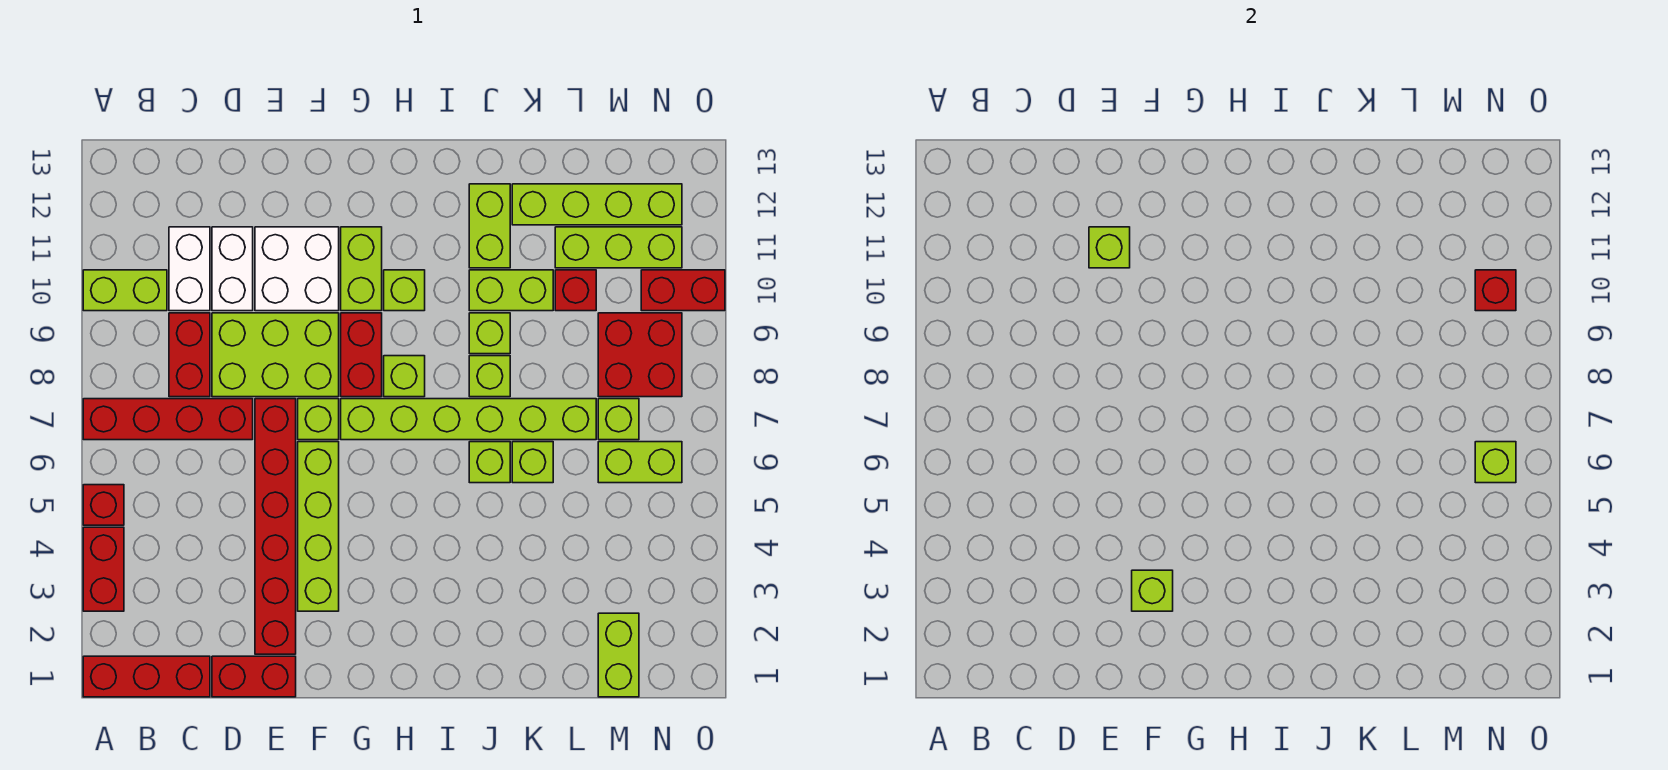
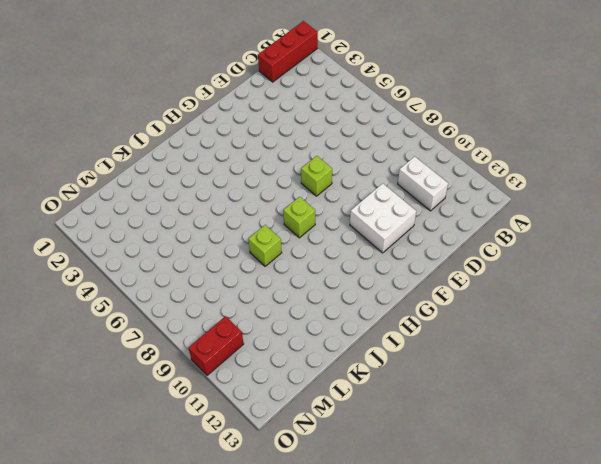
none -> red 1x2 brick [83,527,124,611]
none -> red 1x1 brick [83,485,124,525]
none -> red 1x4 brick [83,399,253,440]
none -> lime 1x2 brick [83,270,167,311]

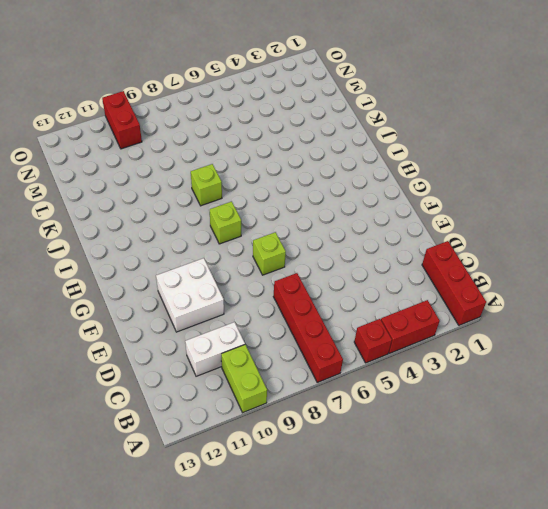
none -> red 1x2 brick [169,313,210,397]
none -> red 1x2 brick [212,656,296,697]
none -> lime 2x3 brick [212,313,339,397]
none -> white 1x2 brick [212,227,253,311]

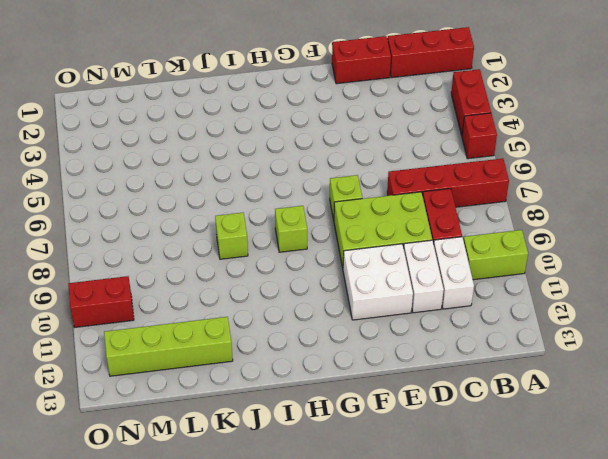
none -> red 1x6 brick [255,399,296,654]
none -> lime 1x4 brick [298,442,339,611]
none -> lime 1x6 brick [341,399,596,440]
none -> red 1x2 brick [341,313,382,397]

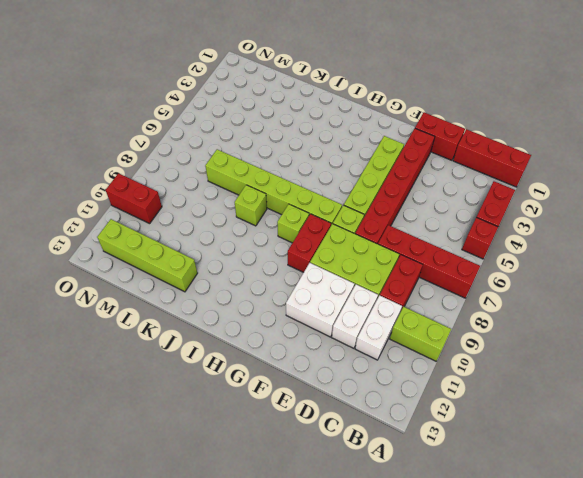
none -> lime 1x2 brick [341,227,382,311]
none -> lime 1x1 brick [384,270,425,311]
none -> lime 1x1 brick [469,442,510,483]
none -> lime 1x1 brick [469,313,510,354]

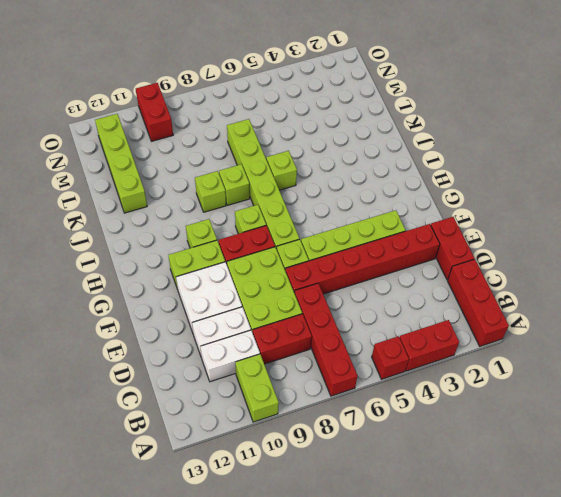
none -> lime 1x2 brick [469,270,553,311]
none -> lime 1x2 brick [469,184,510,268]
none -> lime 1x1 brick [512,442,553,483]
none -> red 1x1 brick [555,270,596,311]

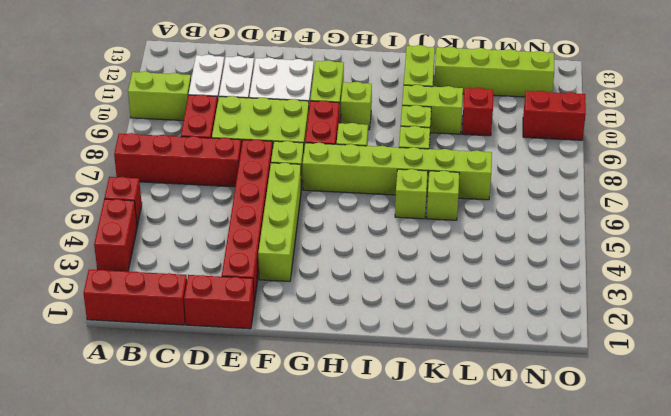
none -> lime 1x3 brick [555,227,682,268]
none -> lime 1x2 brick [598,613,639,697]
none -> lime 1x2 brick [598,442,682,483]
none -> lime 1x1 brick [598,399,639,440]

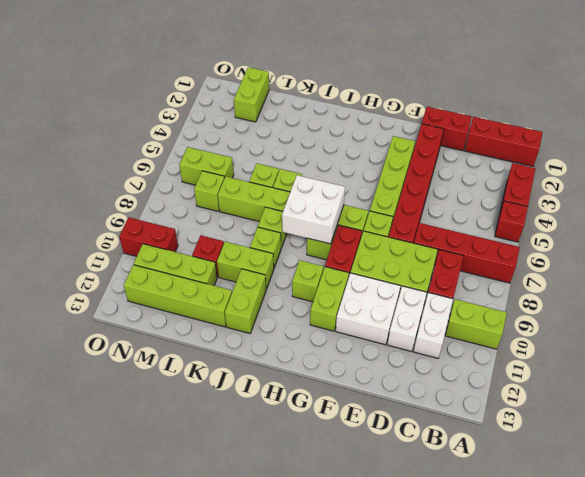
white 2x2 brick [282,175,345,244] -> none
none -> red 2x2 brick [598,313,682,397]
none -> lime 1x1 brick [1089,227,1130,268]
none -> lime 1x1 brick [1132,570,1173,611]
none -> lime 1x1 brick [1475,442,1516,483]

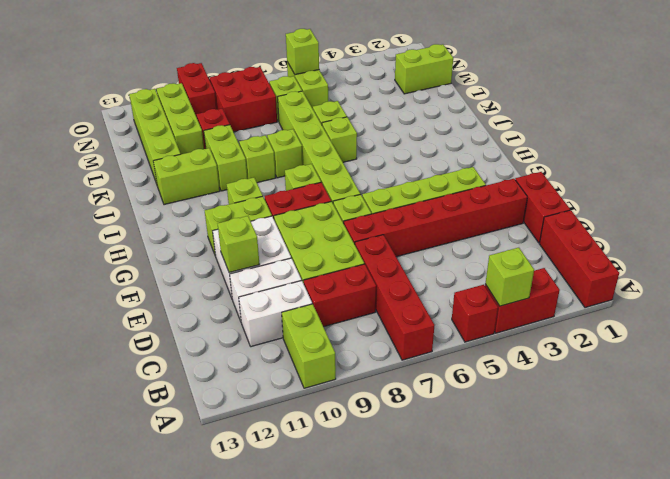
lime 1x1 brick [485,248,534,306] -> lime 1x1 brick moved to [1132,570,1173,611]
none -> red 1x1 brick [1475,270,1516,311]

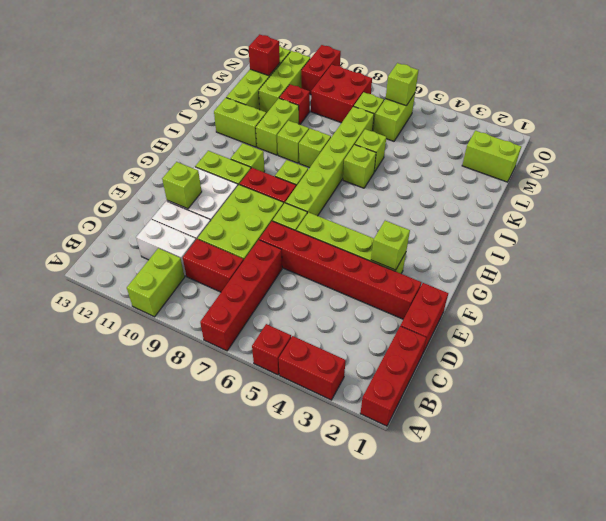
red 1x1 brick [249,34,280,76] -> red 1x1 brick moved to [1475,270,1516,311]

